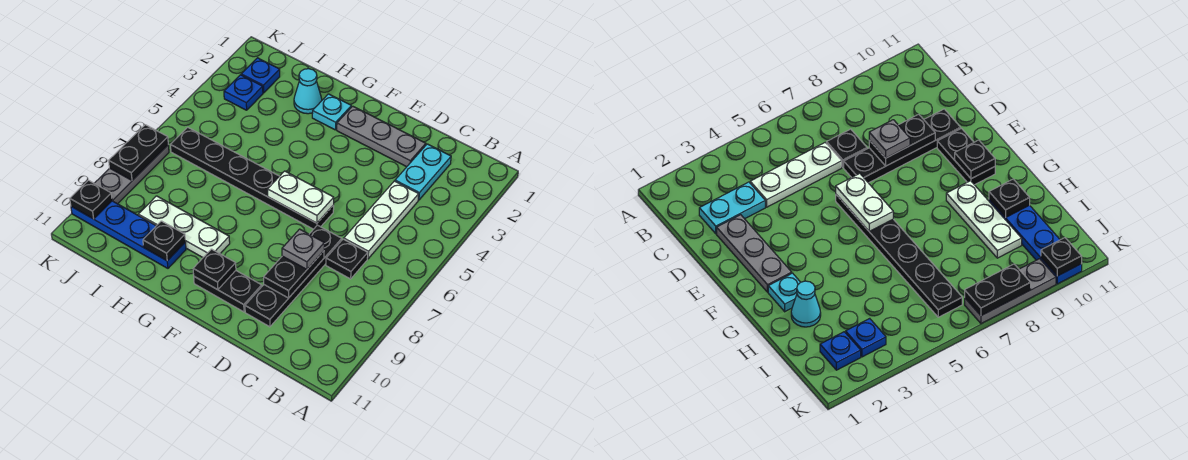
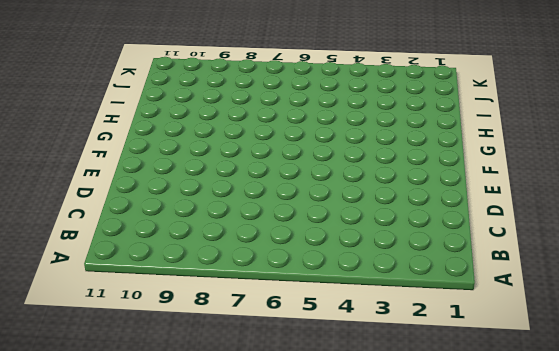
none -> cyan 1x2 plate [395,144,451,200]
none -> white 1x3 plate [344,181,419,259]
none -> black 1x1 plate [326,239,368,279]

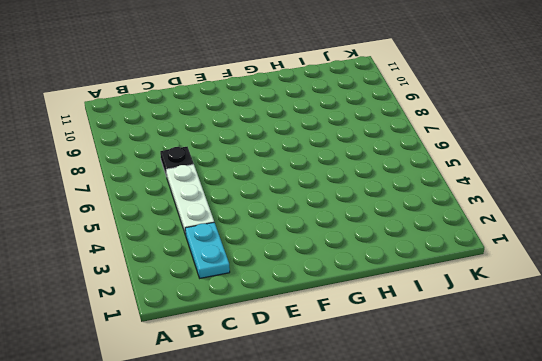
none -> grey 1x3 plate [337,106,426,167]
none -> black 1x4 plate [245,225,342,327]
none -> black 1x6 plate [171,127,334,229]

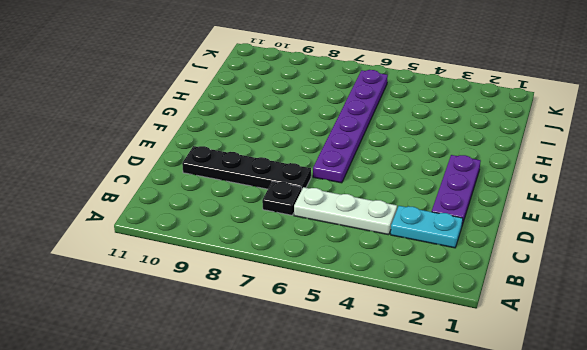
purple 1x3 plate [432,155,481,225] -> grey 1x3 plate [337,106,426,167]
purple 1x6 plate [313,70,388,183] -> black 1x6 plate [171,127,334,229]
none -> black 1x2 plate [194,271,262,312]
none -> cyan 1x1 plate [312,94,351,130]
none -> white 1x3 plate [138,196,230,257]

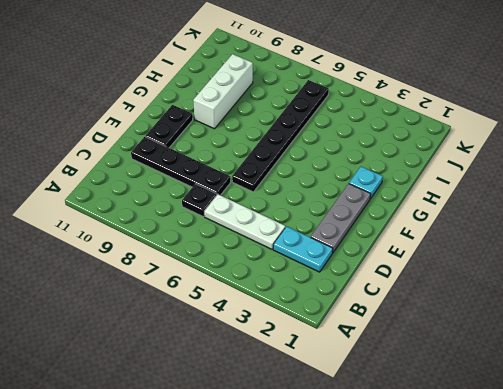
white 1x3 brick [193,54,253,129] -> white 1x3 plate [138,196,230,257]
none -> cyan 1x1 cone [294,69,322,114]
none -> blue 1x4 plate [71,201,186,268]
none -> blue 1x1 plate [241,58,280,93]

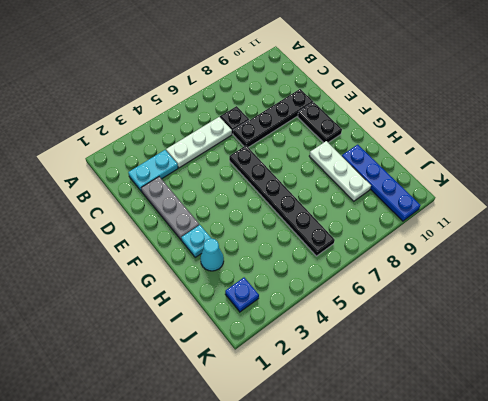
none -> blue 1x1 plate [224,75,263,110]
none -> grey 1x3 plate [94,145,169,204]
none -> black 1x2 plate [264,251,324,298]

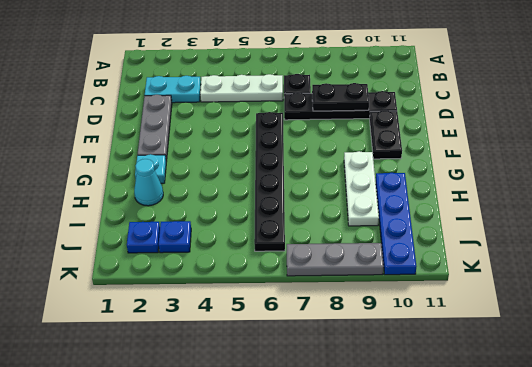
none -> white 1x2 plate [268,171,334,223]
none -> black 1x1 plate [193,249,236,290]
none -> black 1x1 plate [143,221,185,261]

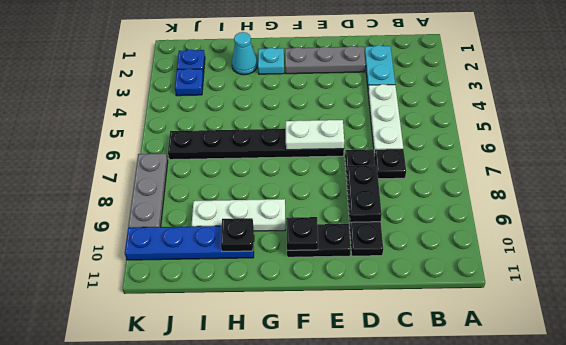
none -> black 1x2 plate [109,125,168,180]
none -> black 1x1 plate [70,180,112,219]
none -> grey 1x1 plate [282,229,324,269]

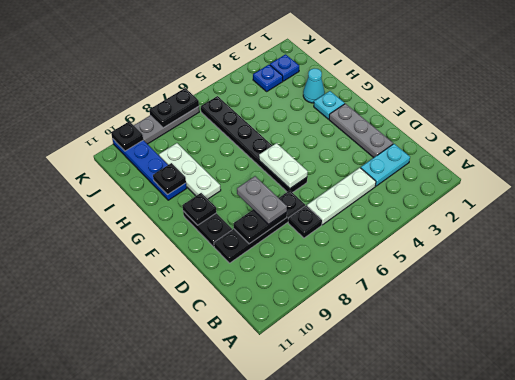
grey 1x2 plate [237,176,287,224] -> grey 1x1 plate [282,229,324,269]

